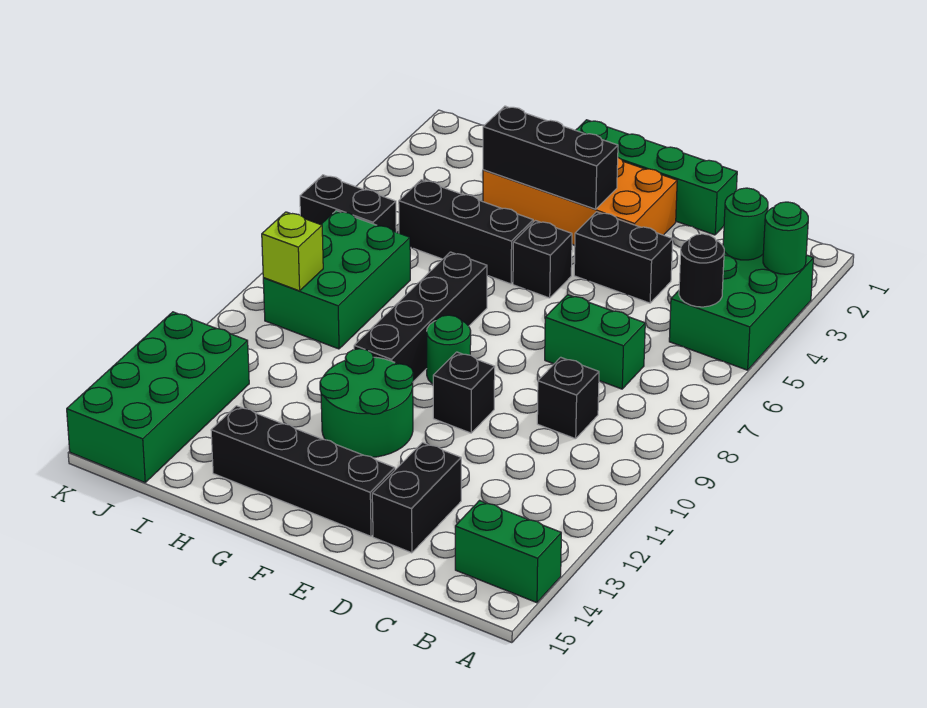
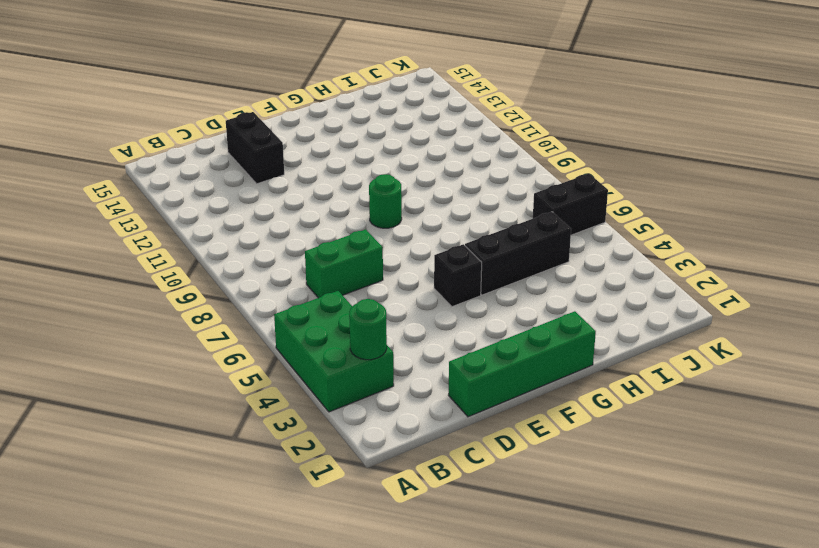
none -> green 1x2 brick [455,501,561,603]
none -> black 1x1 brick [537,357,599,439]
none -> black 1x2 brick [574,212,673,303]

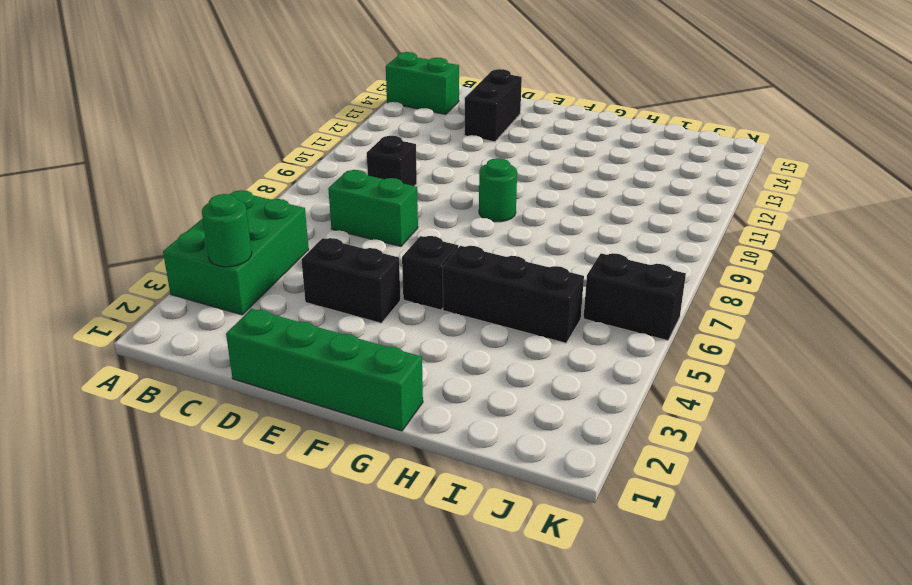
none -> orange 2x4 brick [483,158,677,245]
none -> black 1x1 brick [433,352,495,433]
none -> black 1x4 brick [211,406,395,536]

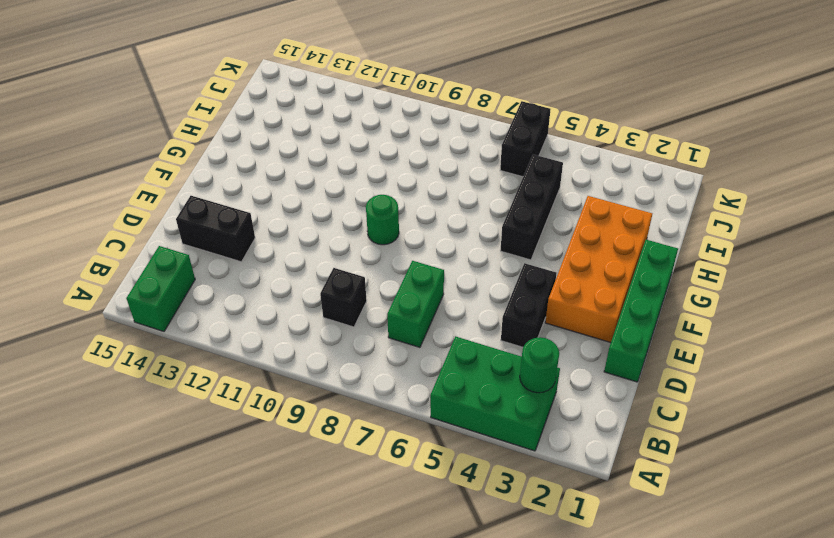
none -> black 1x1 brick [433,352,495,433]
none -> black 1x4 brick [211,406,395,536]
none -> black 1x1 brick [513,221,572,298]

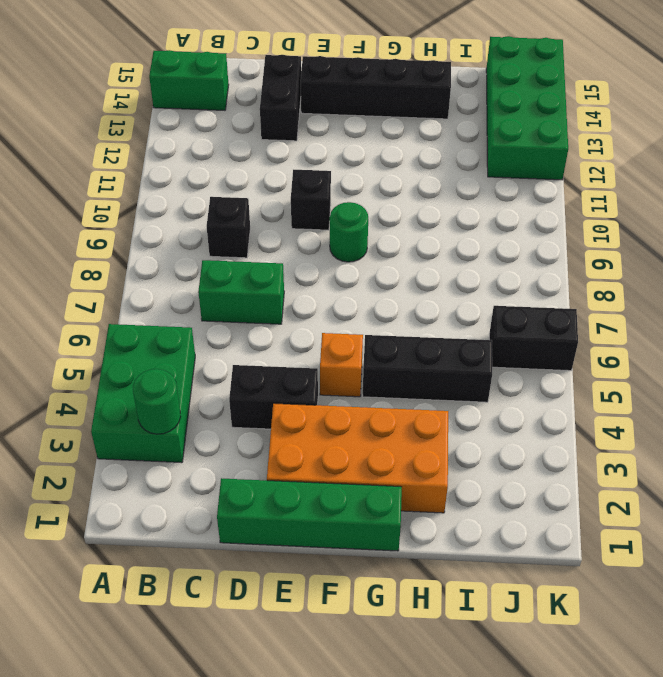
orange 1x1 brick [320,333,363,397] -> black 1x1 brick [513,221,572,298]
none -> green 2x2 round brick [320,349,413,457]
none -> black 1x4 brick [354,252,487,382]
none -> green 2x3 brick [263,211,410,349]

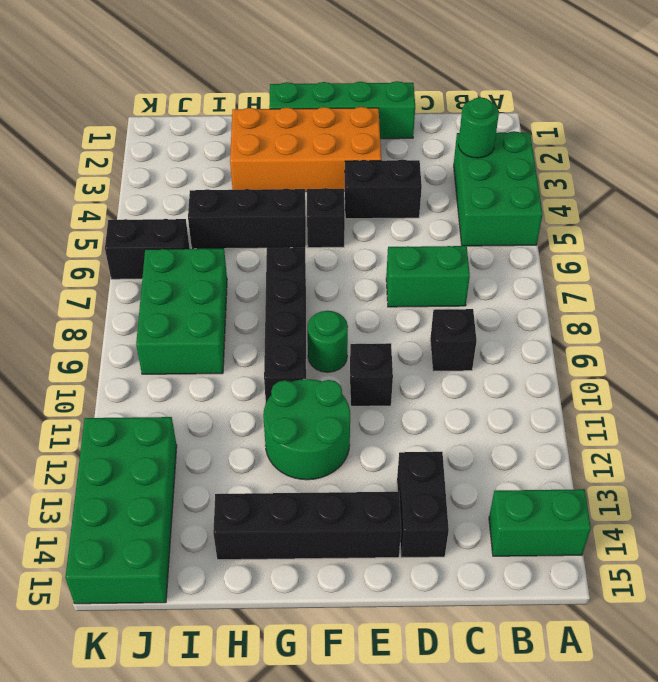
none -> green 1x1 round brick [763,202,808,274]
none -> black 1x1 round brick [679,234,724,307]
none -> black 1x3 brick [483,106,618,209]

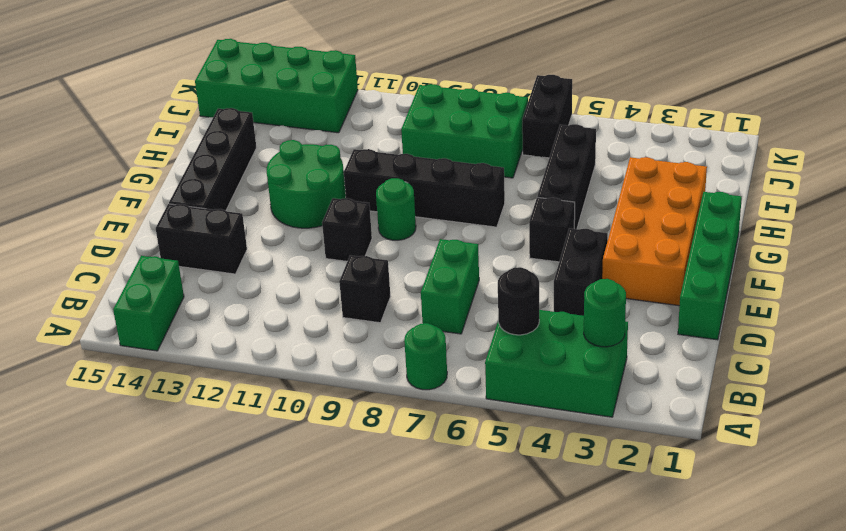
green 1x1 round brick [404,323,447,390] -> green 1x1 round brick moved to [763,202,808,274]
none -> black 1x3 brick [483,106,618,209]
none -> lime 1x1 brick [262,212,323,291]

